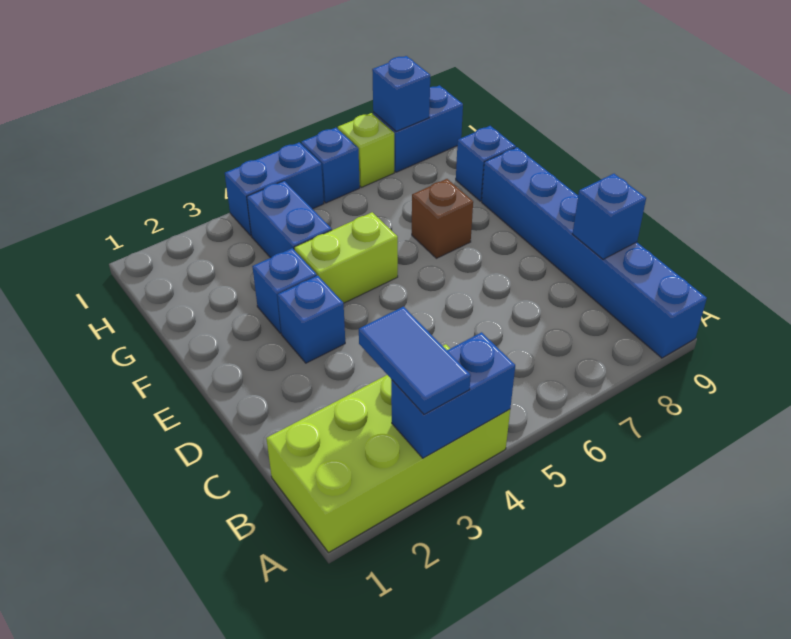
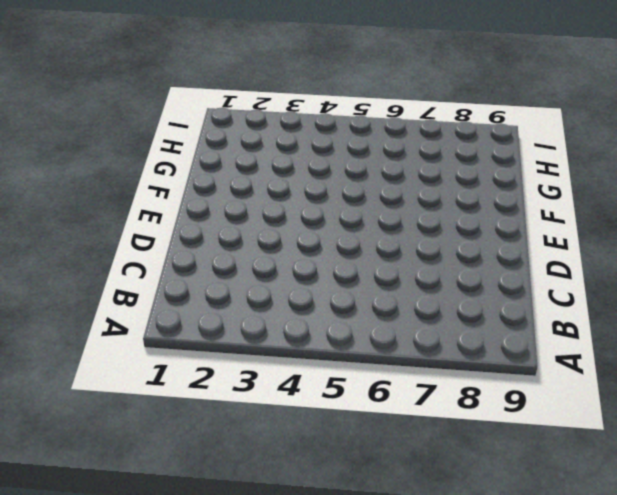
none -> lime 2x4 brick [266,344,510,553]
none -> blue 1x6 brick [482,147,707,358]
none -> blue 1x1 brick [277,276,345,363]

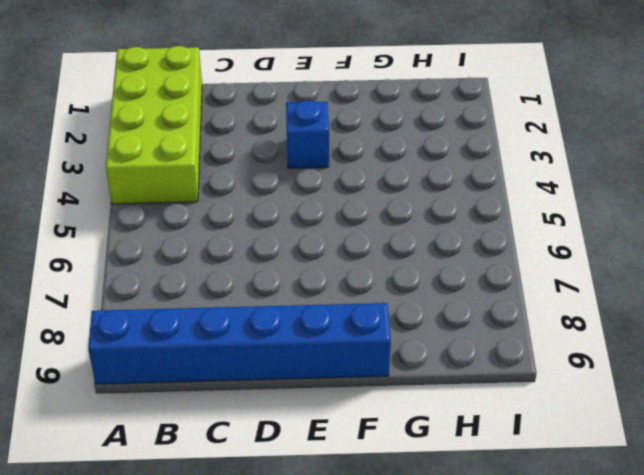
none -> blue 1x1 brick [252,248,317,334]
none -> lime 1x2 brick [294,212,398,303]
none -> brown 1x1 brick [412,179,473,258]

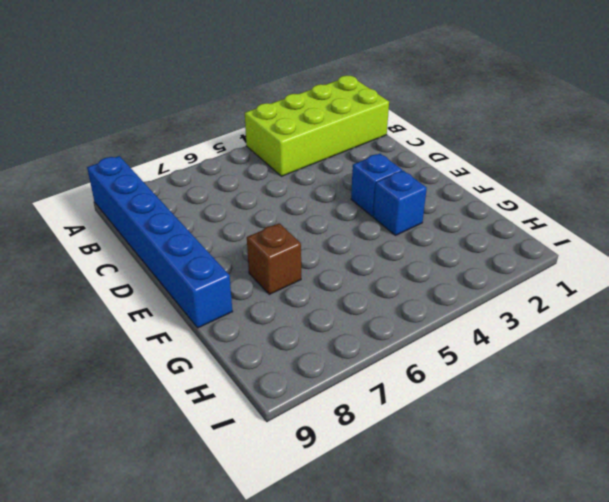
none -> lime 1x2 brick [294,212,398,303]
none -> blue 1x2 brick [247,181,332,258]
none -> blue 1x1 brick [456,126,516,201]

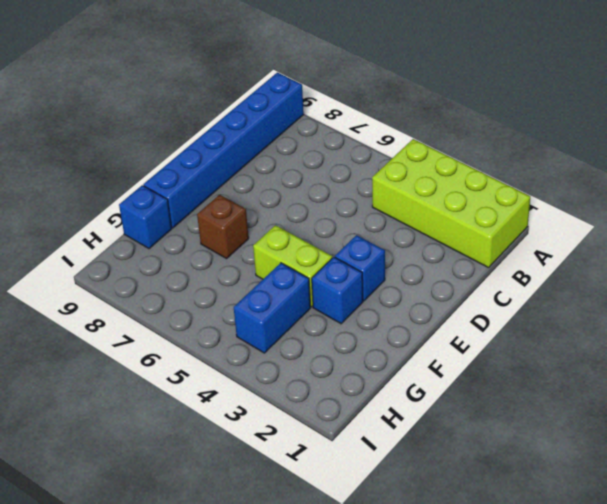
none -> blue 1x2 brick [225,142,324,236]
none -> blue 1x1 brick [301,128,360,203]
none -> lime 1x1 brick [338,113,394,187]

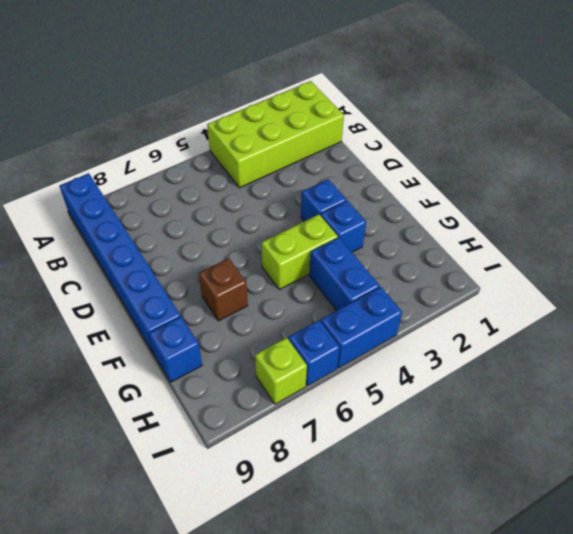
none -> blue 1x2 brick [373,85,463,172]
none -> blue 1x2 brick [391,332,515,458]
none -> blue 1x1 brick [573,174,646,259]

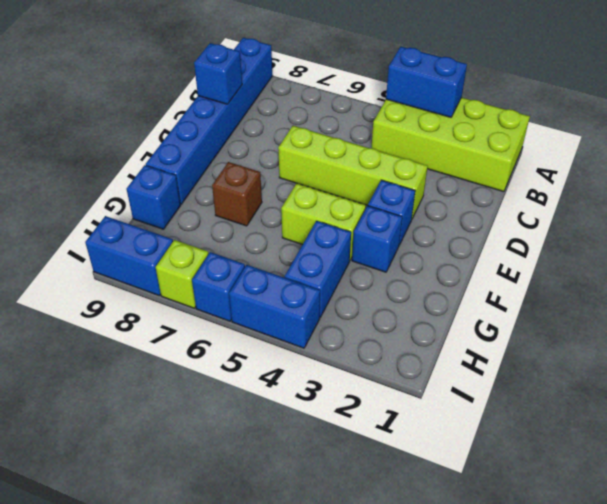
lime 1x4 brick [278,126,428,219] -> none
none -> blue 1x1 brick [372,56,430,132]
none -> blue 1x2 tile [359,307,471,414]

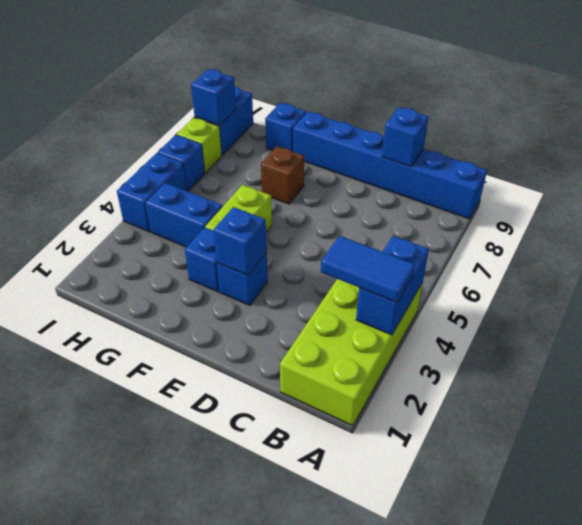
blue 1x1 brick [213,207,267,275] -> none

